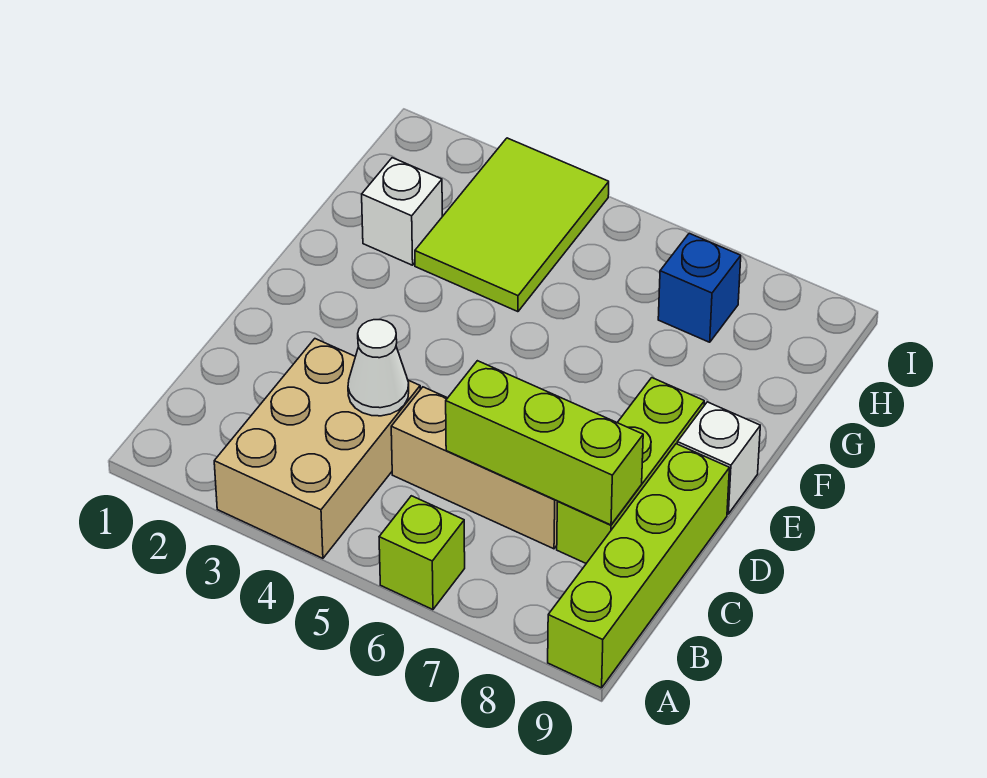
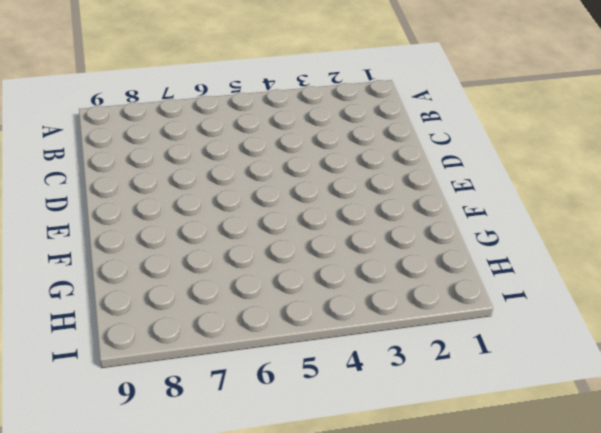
none -> tan 2x3 brick [214,339,420,558]
none -> lime 1x1 brick [379,496,465,610]

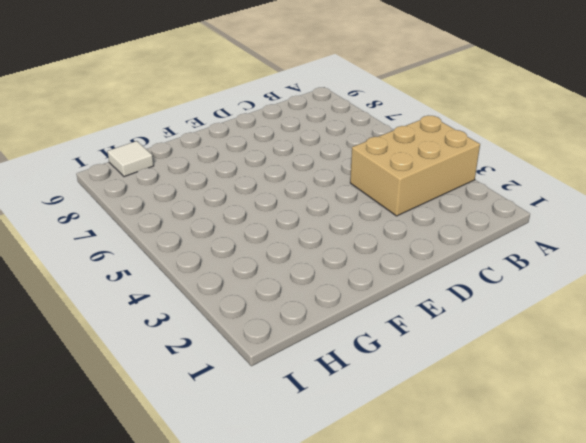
white 1x1 tile [107,141,154,177] -> none
none -> lime 1x1 brick [379,496,465,610]
none -> lime 1x4 brick [548,444,729,688]

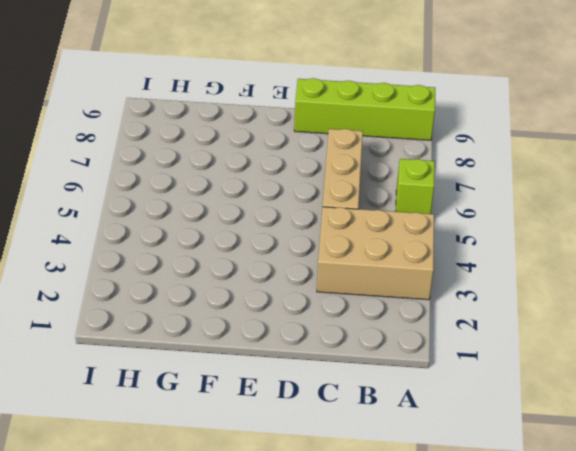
none -> lime 1x3 brick [557,378,704,563]
none -> white 1x1 brick [677,402,760,514]

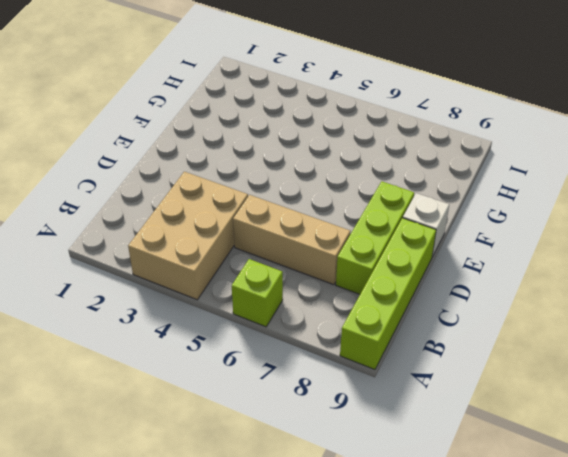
none -> white 1x1 brick [362,158,442,265]
none -> lime 2x3 tile [415,138,609,312]

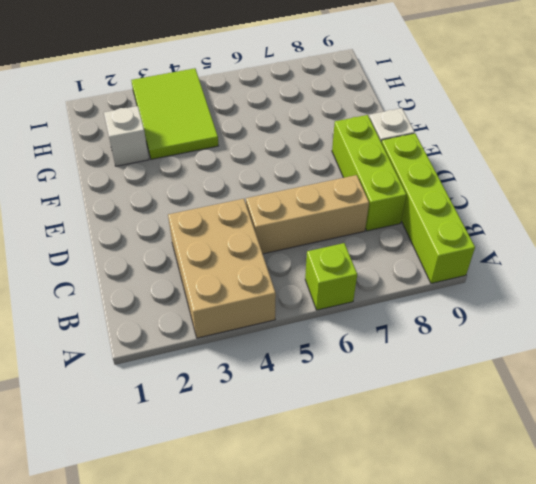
none -> blue 1x1 brick [658,233,741,342]
none -> white 1x1 cone [348,320,409,416]

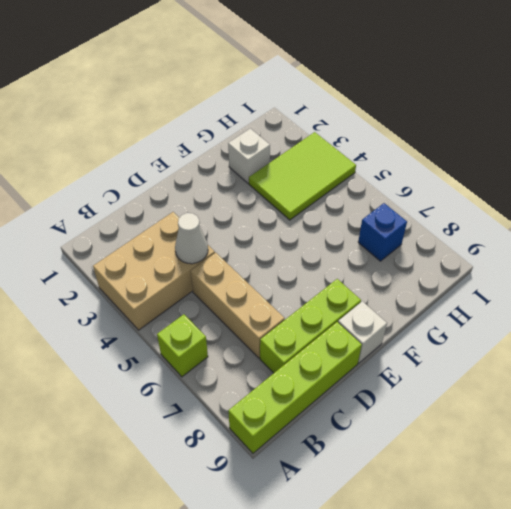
none -> lime 1x3 brick [446,361,643,525]

